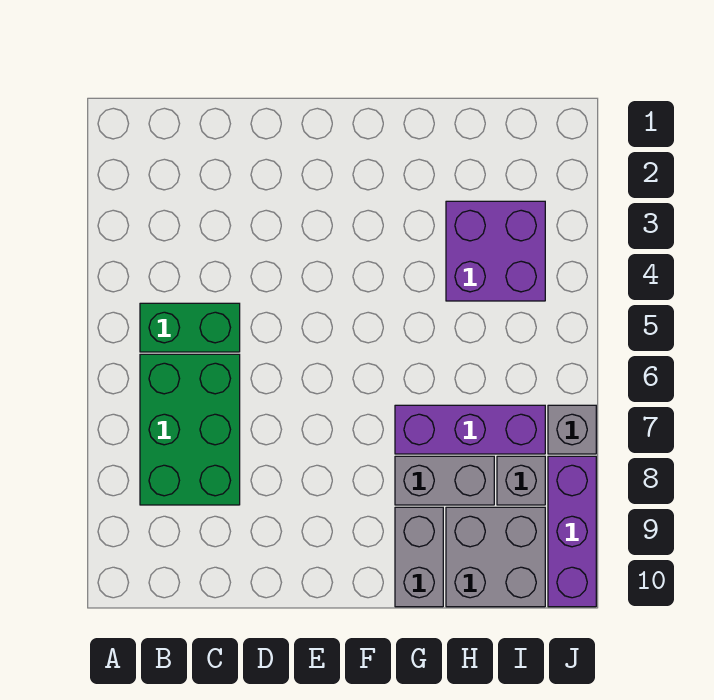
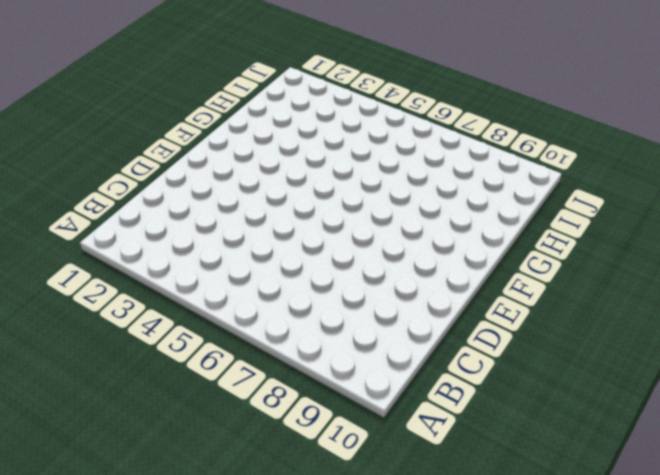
none -> green 1x2 brick [140,303,240,352]
none -> green 2x3 brick [140,354,240,505]

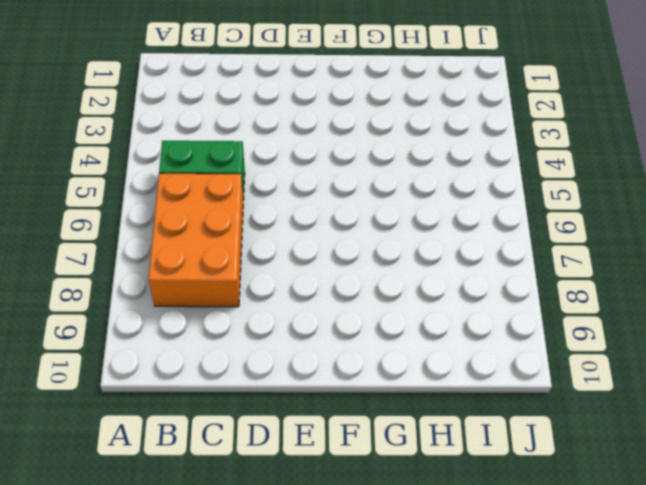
orange 2x3 brick [148,173,243,307] -> green 2x3 brick [140,354,240,505]
none -> purple 1x3 brick [395,405,545,454]
none -> grey 1x2 brick [395,456,494,505]

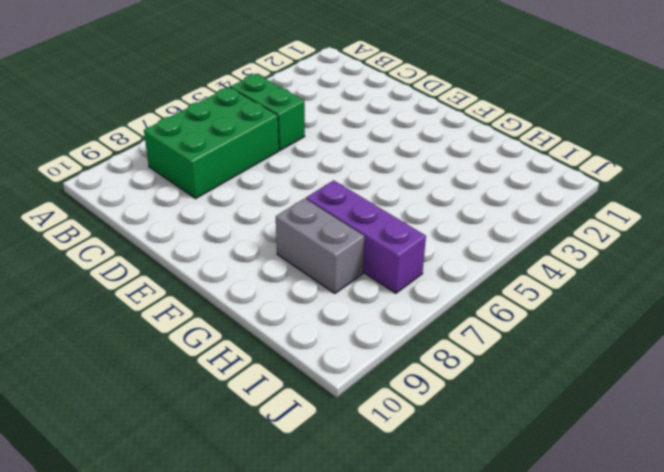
none -> grey 1x2 brick [395,507,443,607]
none -> purple 2x2 brick [446,201,545,301]

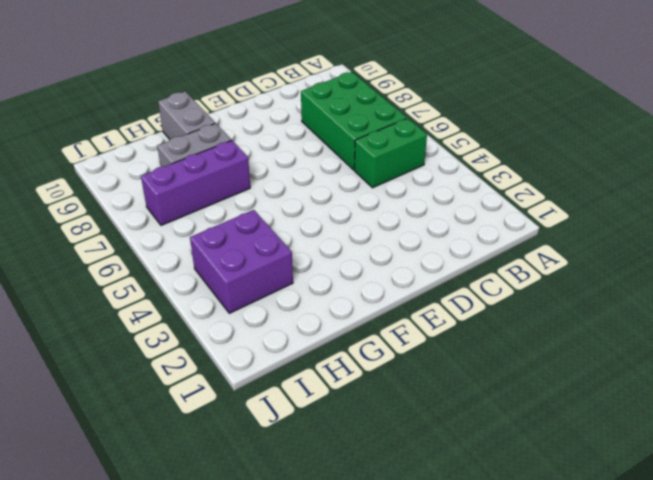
none -> grey 2x2 brick [446,507,545,607]
none -> grey 1x1 brick [497,456,545,505]

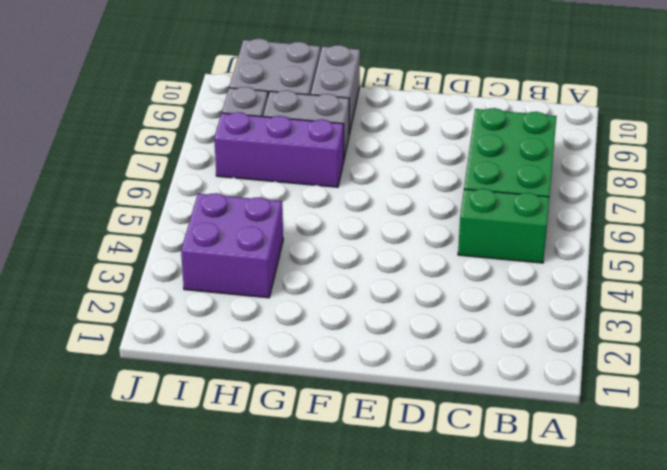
none -> grey 1x1 brick [548,405,596,454]
none -> purple 1x3 brick [548,456,596,607]

